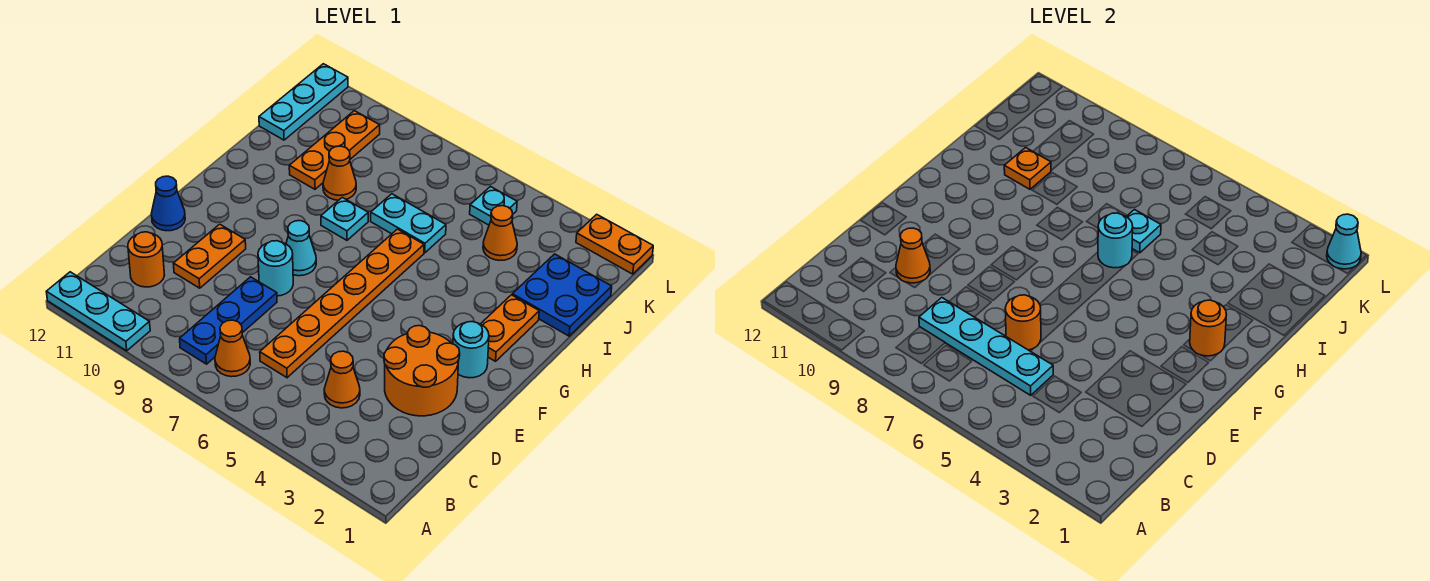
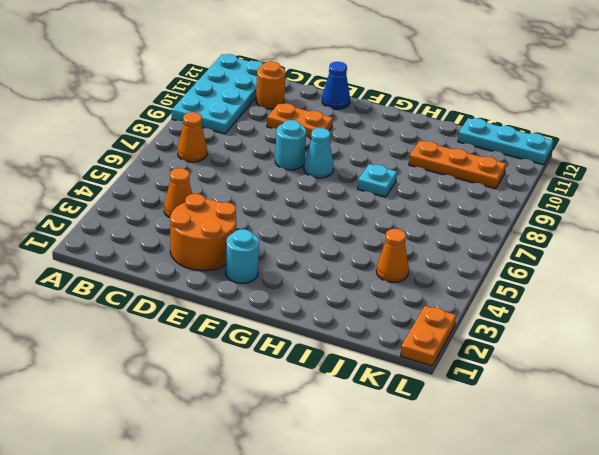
cyan 2x4 plate [172,54,263,134] -> cyan 1x3 plate [46,272,150,351]
none -> blue 1x3 plate [180,277,277,364]
none -> orange 1x6 plate [260,229,424,378]
none -> orange 1x2 plate [481,295,539,361]
none -> blue 2x2 plate [512,254,612,336]

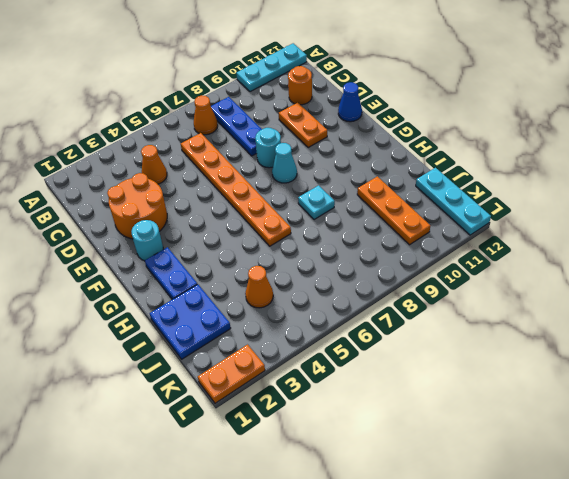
blue 1x2 plate [145,247,197,299] -> orange 1x2 plate [481,295,539,361]
none -> cyan 1x2 plate [371,194,446,253]
none -> orange 1x1 cone [323,146,356,200]
none -> cyan 1x1 plate [470,187,517,225]
none -> cyan 1x4 plate [919,298,1053,395]

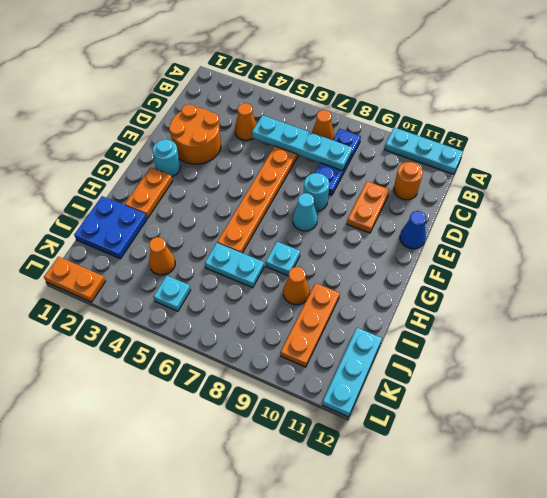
none -> orange 1x1 round brick [1005,295,1041,350]
none -> orange 1x1 cone [896,228,930,283]
none -> orange 1x1 round brick [1190,300,1226,356]
none -> cyan 1x1 round brick [1098,213,1133,268]

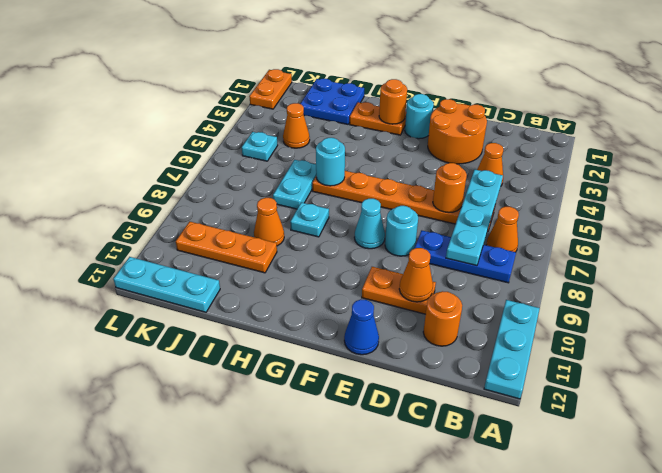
none -> cyan 1x1 plate [1126,210,1161,253]
none -> orange 1x1 plate [1004,148,1051,189]
none -> cyan 1x1 cone [1327,214,1361,269]

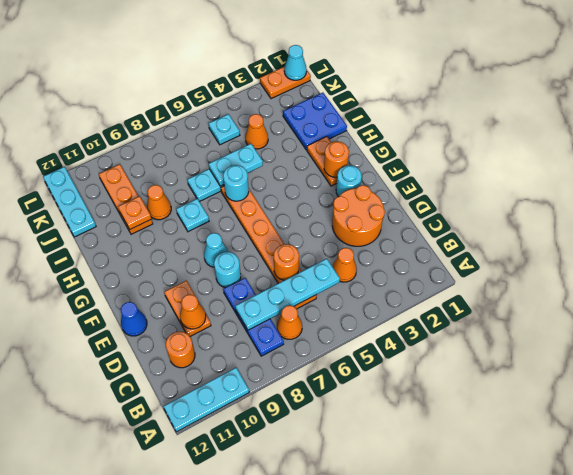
cyan 1x2 plate [209,144,263,186] -> cyan 1x1 plate [1126,210,1161,253]

